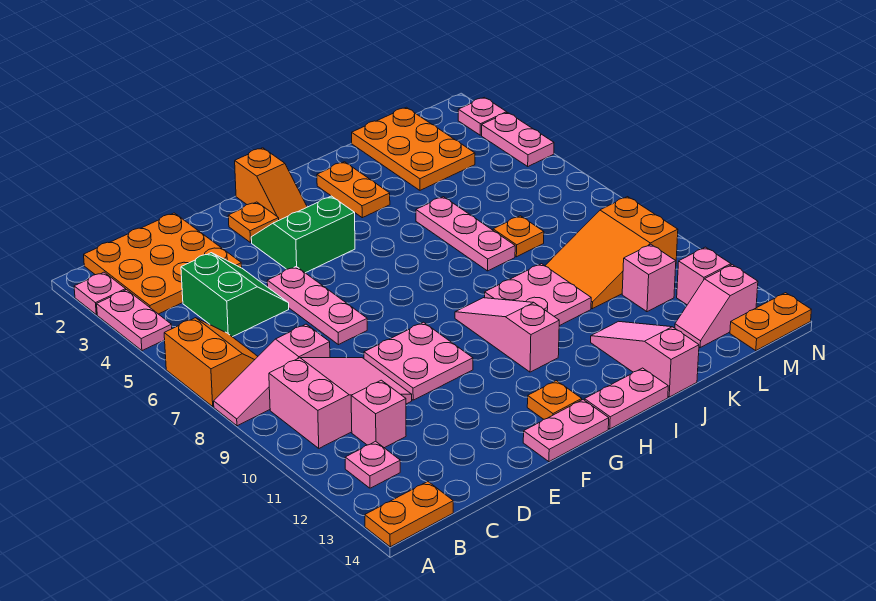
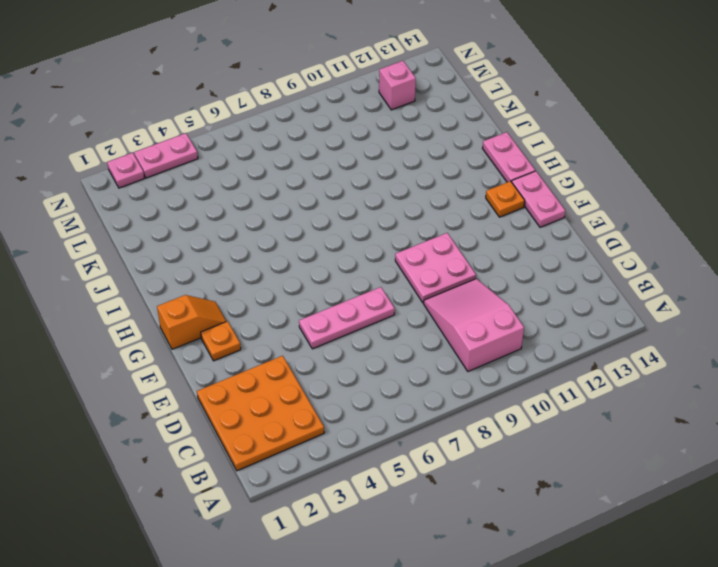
none -> pink 1x1 plate [74,272,126,315]
none -> pink 1x2 plate [97,290,172,351]
none -> orange 2x2 slope [164,318,258,406]
none -> pink 1x3 slope [214,324,330,426]

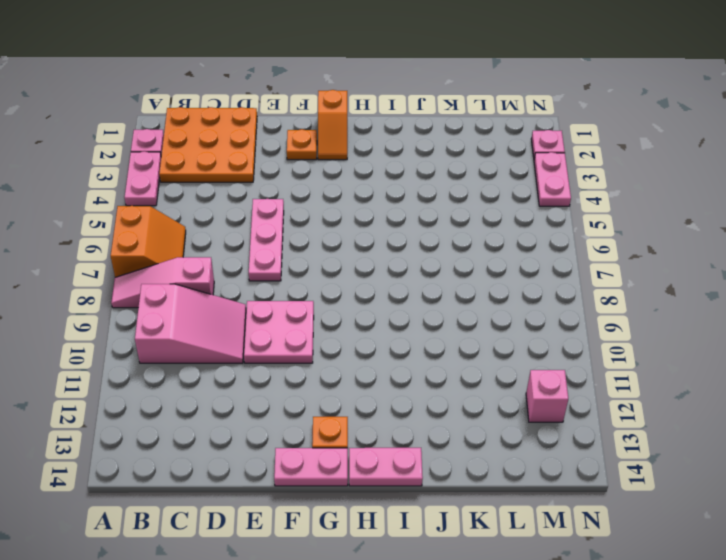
none -> orange 1x2 plate [365,482,453,547]
none -> pink 1x1 plate [345,441,400,488]
none -> green 2x2 slope [181,253,289,337]
none -> pink 1x1 brick [351,380,406,448]

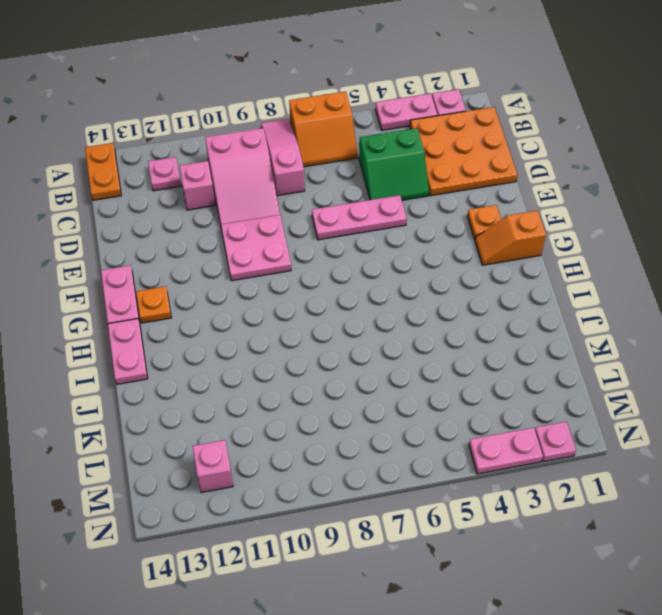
none -> green 2x2 slope [251,196,355,273]
none -> pink 1x3 slope [455,298,559,372]
none -> orange 1x2 plate [317,162,390,218]
none -> pink 2x2 plate [485,264,591,326]

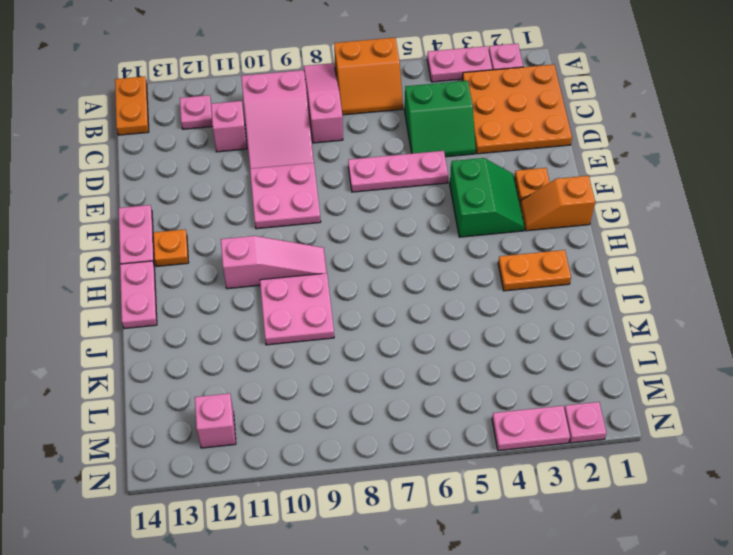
none -> pink 1x3 plate [416,197,515,271]
none -> pink 1x3 slope [591,321,699,397]
none -> orange 2x3 plate [352,107,475,190]
none -> orange 1x1 plate [493,216,544,257]

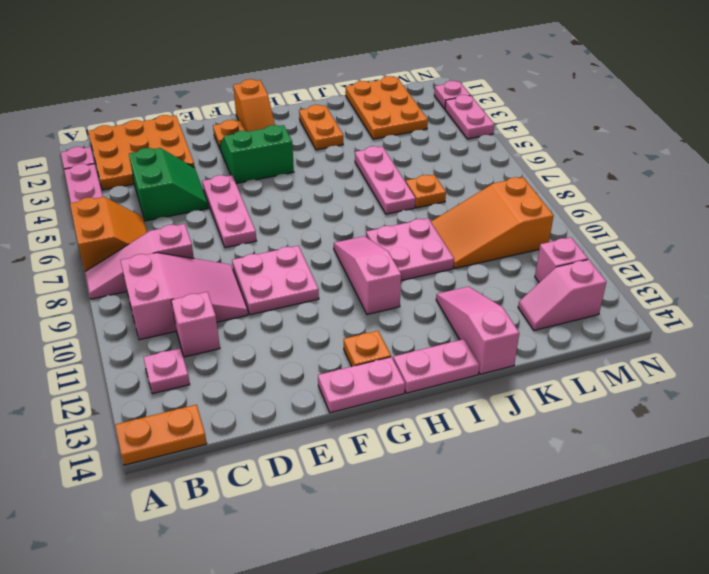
none -> pink 1x1 brick [622,244,676,312]
none -> orange 1x2 plate [730,293,811,351]

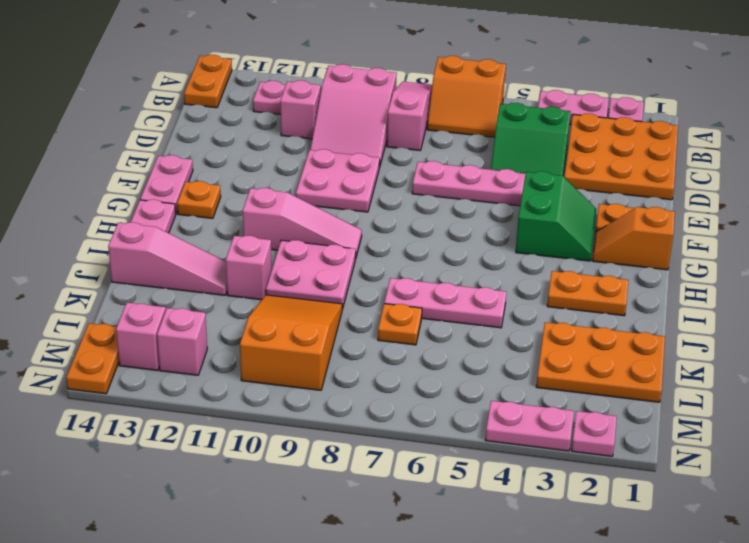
pink 1x1 brick [226,236,272,300] -> pink 1x1 brick moved to [622,244,676,312]

